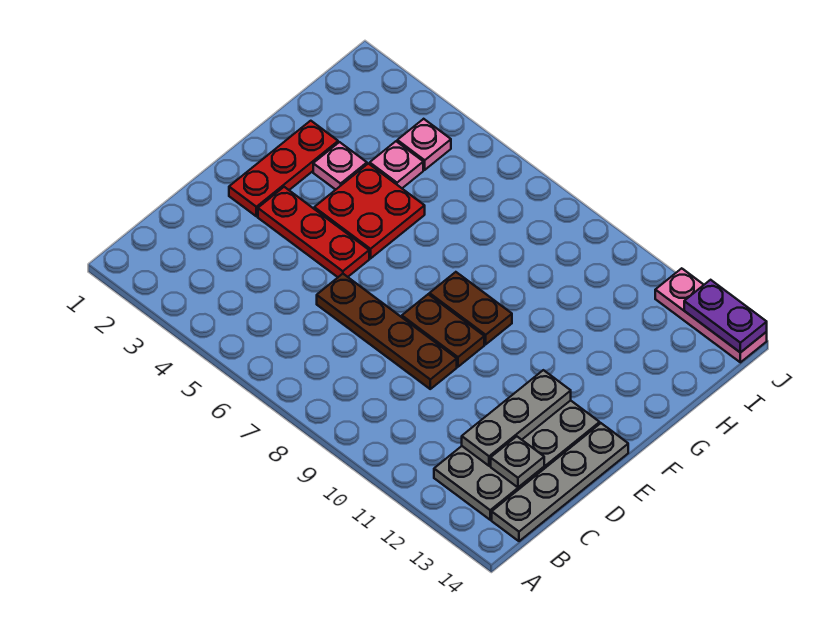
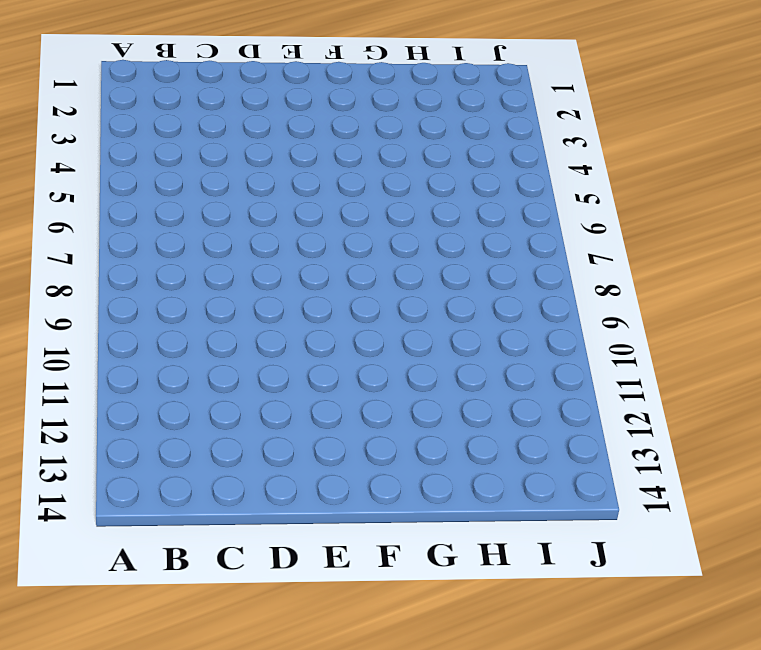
none -> grey 2x4 plate [434,400,600,520]
none -> grey 1x4 plate [492,423,628,541]
none -> brown 1x4 plate [317,274,457,389]

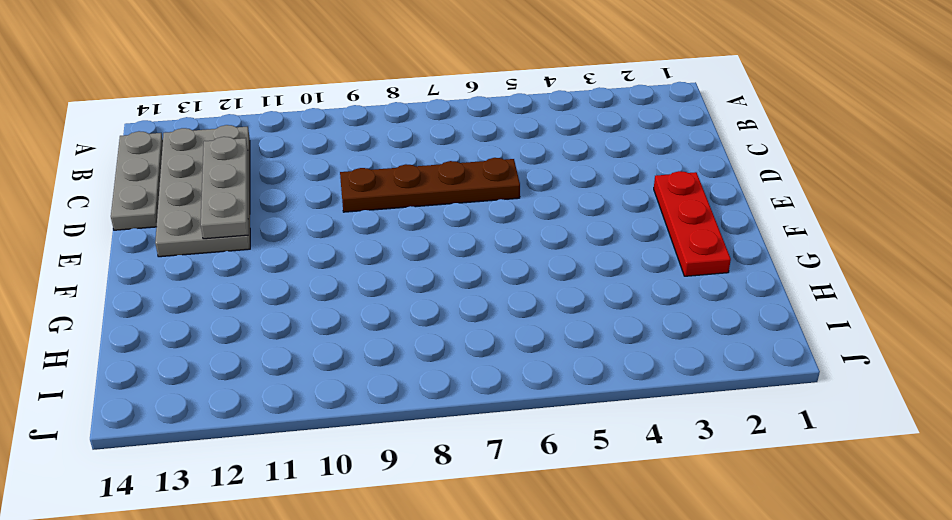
grey 1x3 plate [111,131,163,230] -> grey 1x4 plate [492,423,628,541]
none -> red 1x3 plate [258,187,369,277]
none -> brown 1x2 plate [402,294,484,367]
none -> red 2x2 plate [314,164,425,258]

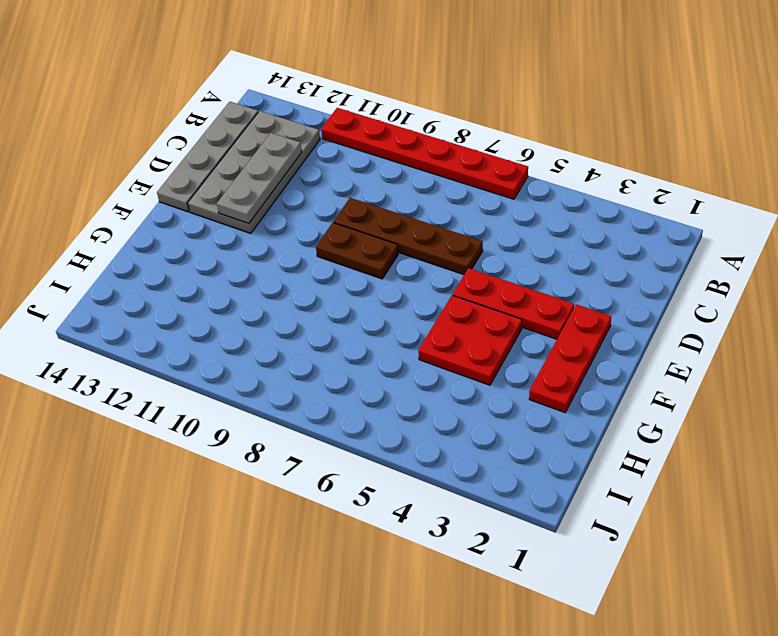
red 1x6 plate [321,108,528,199] -> none
none -> brown 1x2 plate [430,272,512,344]
none -> pink 1x1 plate [313,142,367,190]
none -> pink 1x1 plate [370,141,423,188]

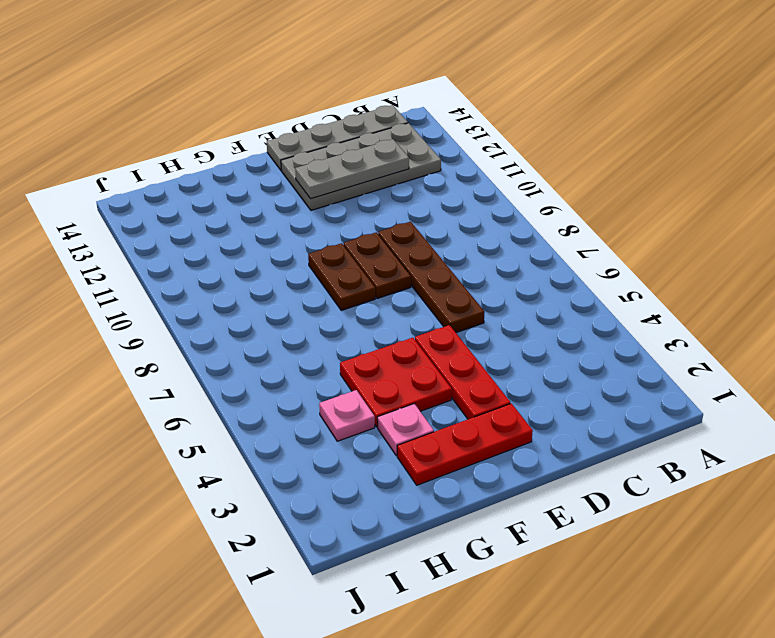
none -> pink 1x1 plate [397,119,451,170]
none -> pink 1x3 plate [655,268,767,362]
none -> grey 1x1 plate [491,436,544,487]

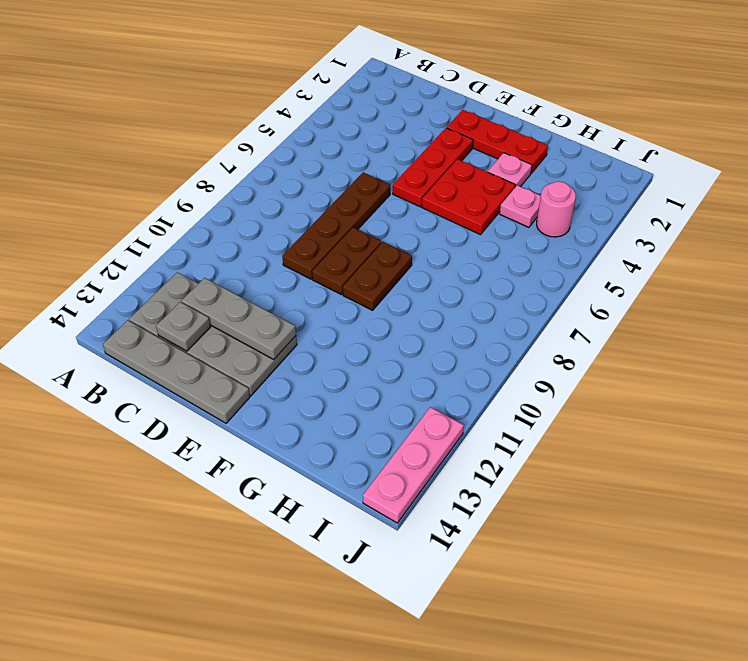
pink 1x1 round brick [537,182,576,237] -> pink 1x1 plate [397,119,451,170]
none -> purple 1x2 plate [684,280,767,353]

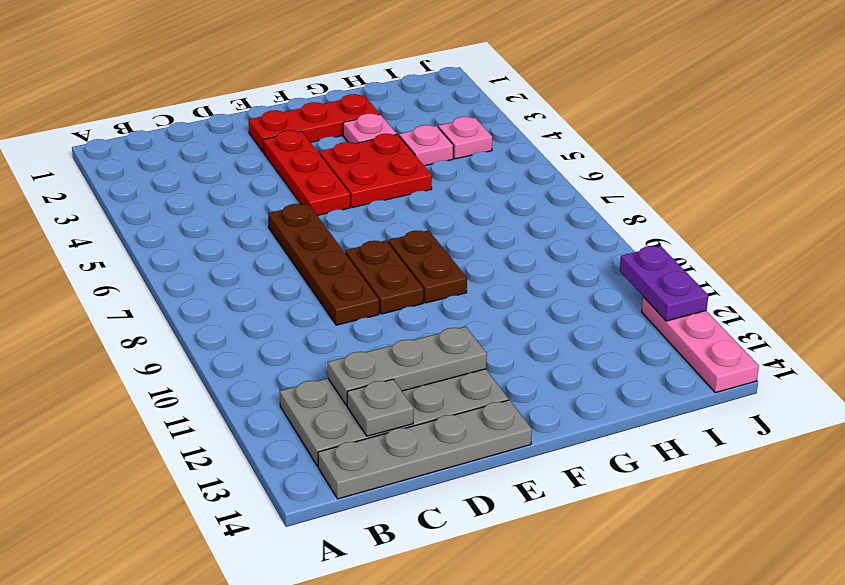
purple 1x2 plate [620,246,708,321] -> purple 1x2 plate moved to [684,280,767,353]

